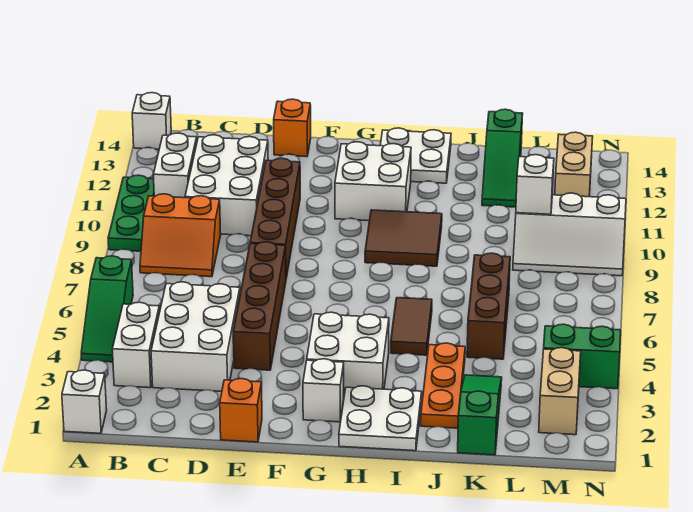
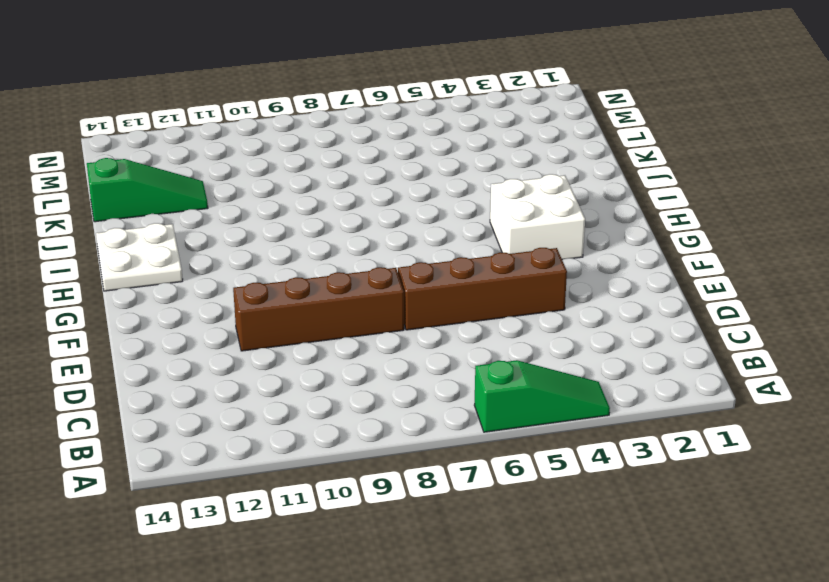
none -> white 1x1 brick [62,370,107,433]
none -> green 1x3 plate [108,175,154,251]
none -> white 1x1 brick [132,93,171,149]

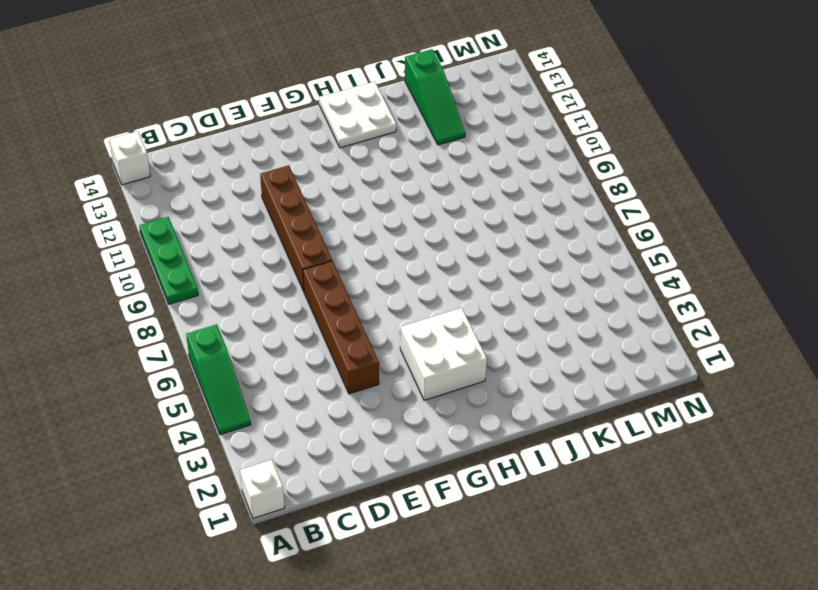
none -> white 1x2 brick [112,302,159,388]
none -> orange 2x2 slope [140,194,221,277]
none -> white 1x2 brick [153,133,197,198]

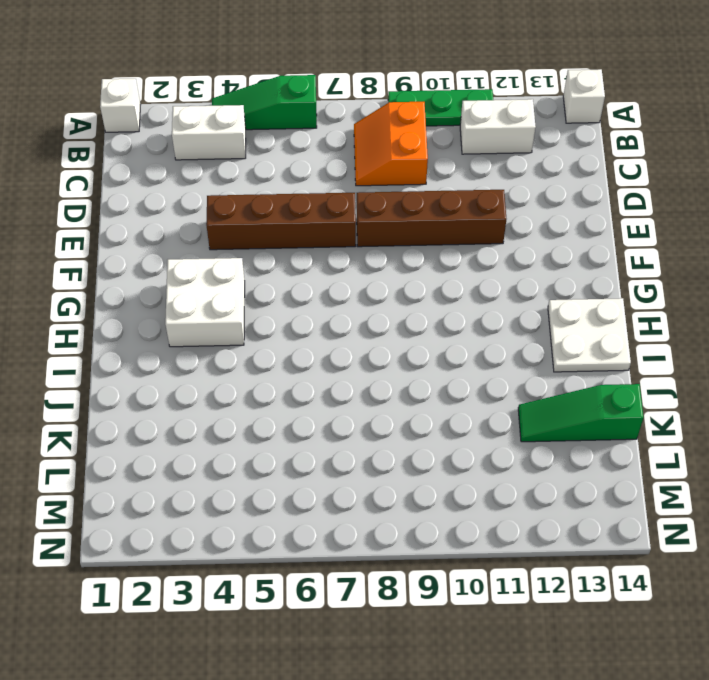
none -> white 2x3 brick [151,282,240,391]
none -> white 2x3 brick [185,135,268,236]
none -> orange 1x1 brick [220,379,262,442]

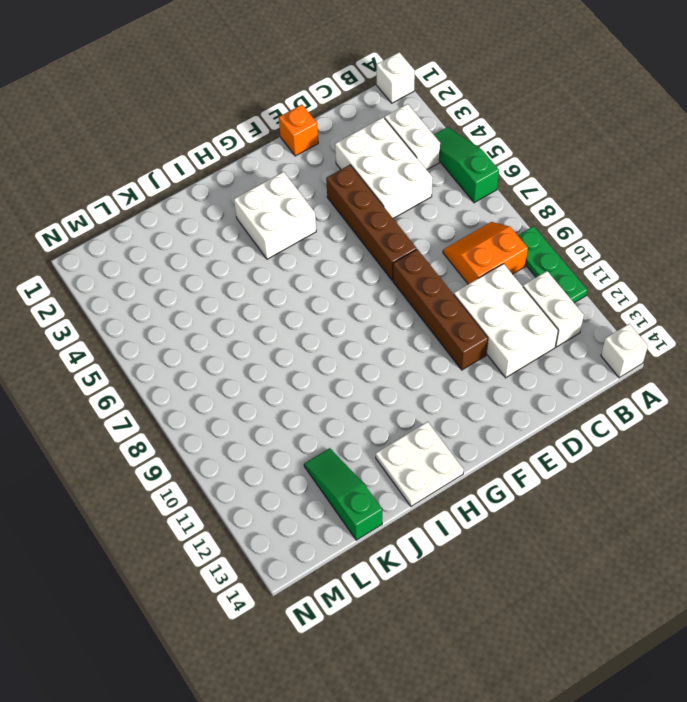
none -> orange 1x1 brick [274,99,311,157]
none -> white 1x1 brick [303,359,344,422]
none -> white 2x2 brick [335,142,411,221]

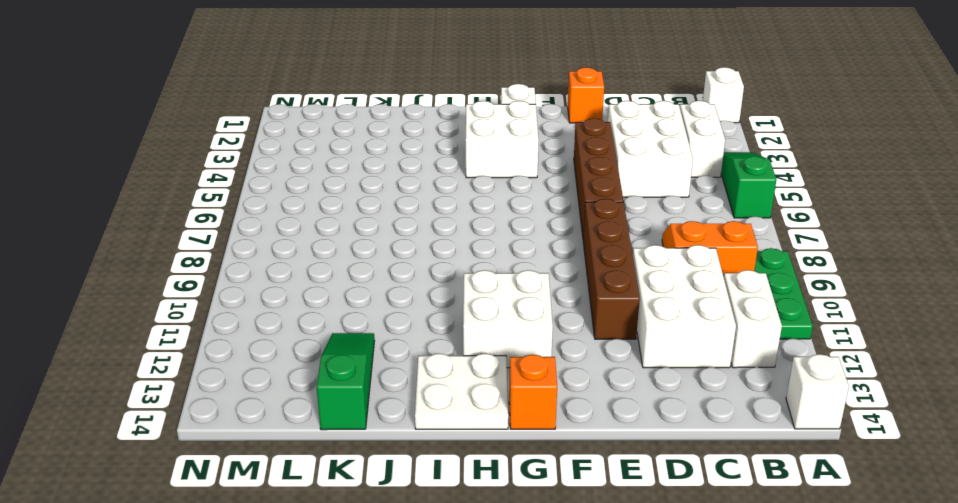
orange 1x1 brick [509,355,557,429] -> orange 1x1 brick moved to [274,99,311,157]
none -> white 2x2 plate [339,386,422,451]
none -> brown 2x2 tile [365,210,442,266]
none -> brown 1x2 tile [391,298,432,355]

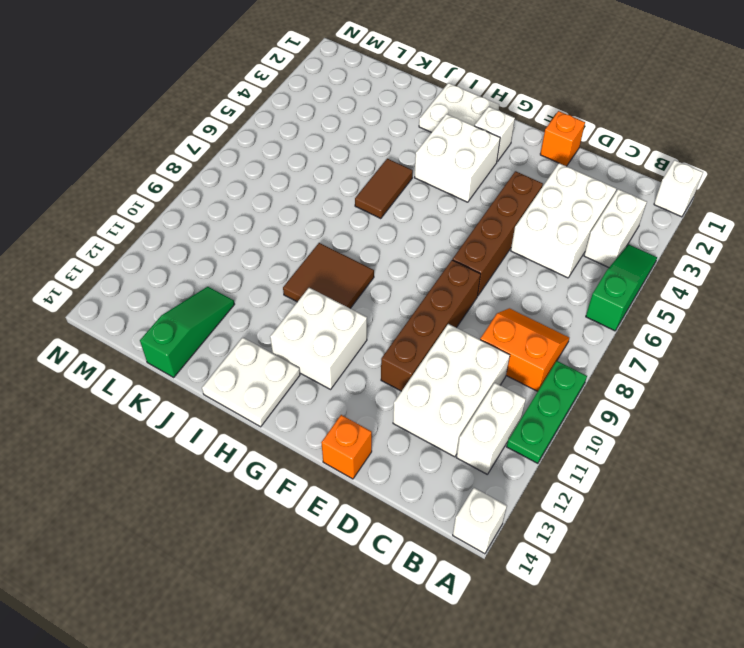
none -> orange 1x3 plate [421,343,465,428]
none -> green 1x3 slope [458,375,502,455]
none -> brown 1x3 brick [467,253,510,359]

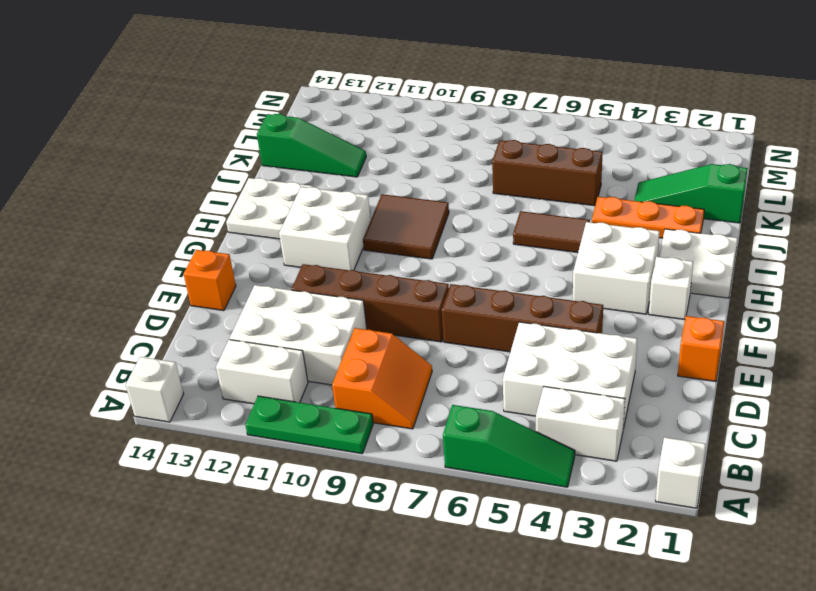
none -> white 2x3 slope [513,193,626,276]
none -> tan 1x2 brick [539,348,581,435]
none -> green 1x2 brick [544,324,621,389]

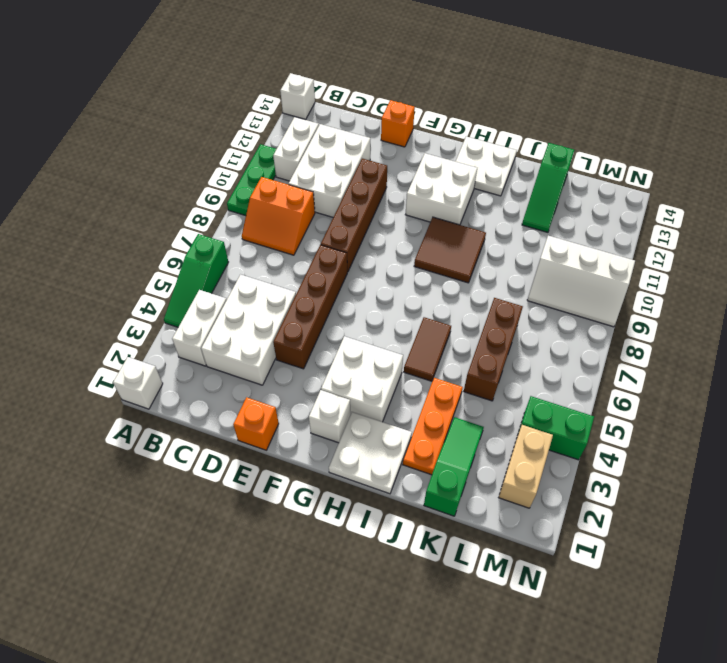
none -> tan 1x2 brick [555,132,593,197]
none -> white 1x1 brick [516,155,554,214]

